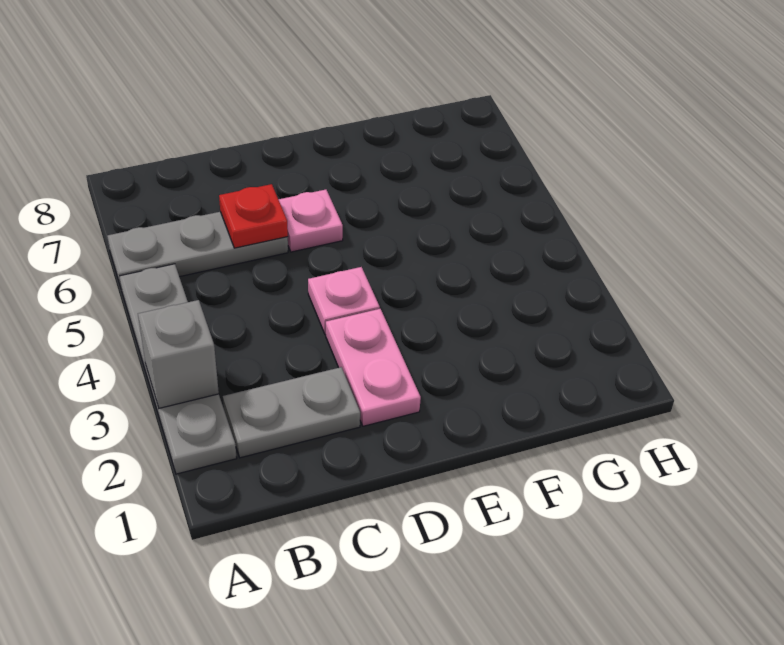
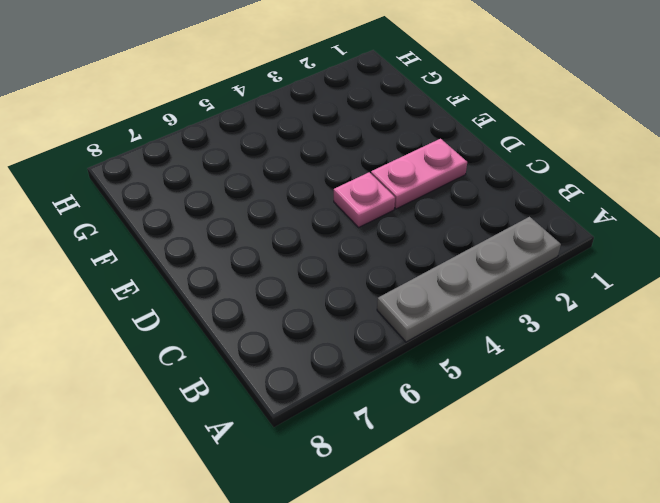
none -> grey 1x3 plate [107,212,288,287]
none -> grey 1x2 plate [223,367,360,458]

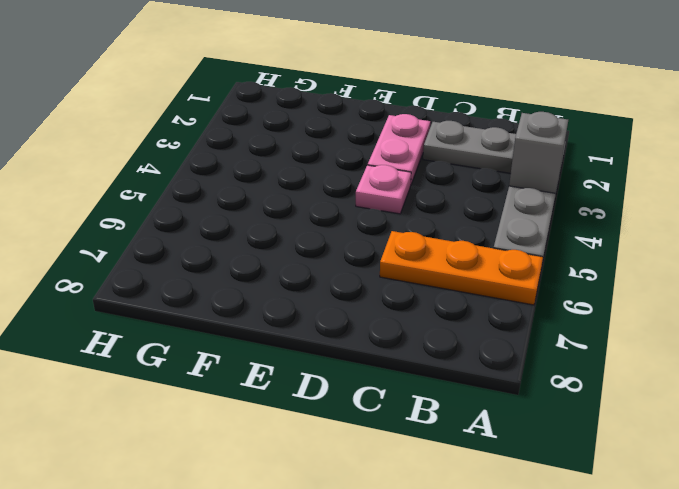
orange 1x3 plate [380,231,543,305] -> grey 1x3 plate [107,212,288,287]
none -> pink 1x1 plate [279,189,343,252]
none -> red 1x1 plate [219,184,288,248]

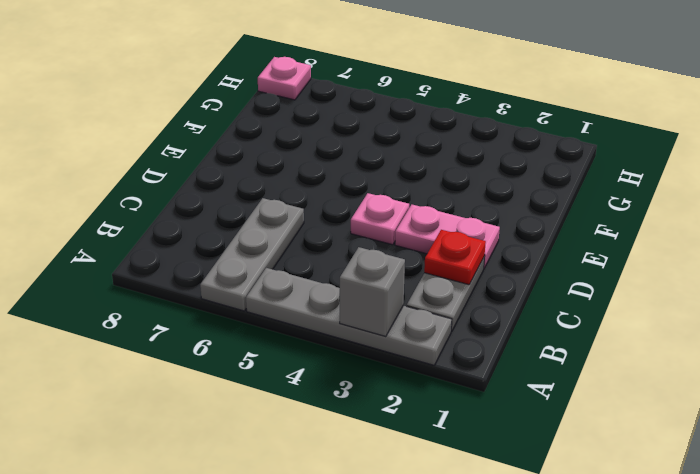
red 1x1 plate [424,230,486,285] -> red 1x1 plate moved to [219,184,288,248]
pink 1x1 plate [258,57,311,100] -> pink 1x1 plate moved to [279,189,343,252]

